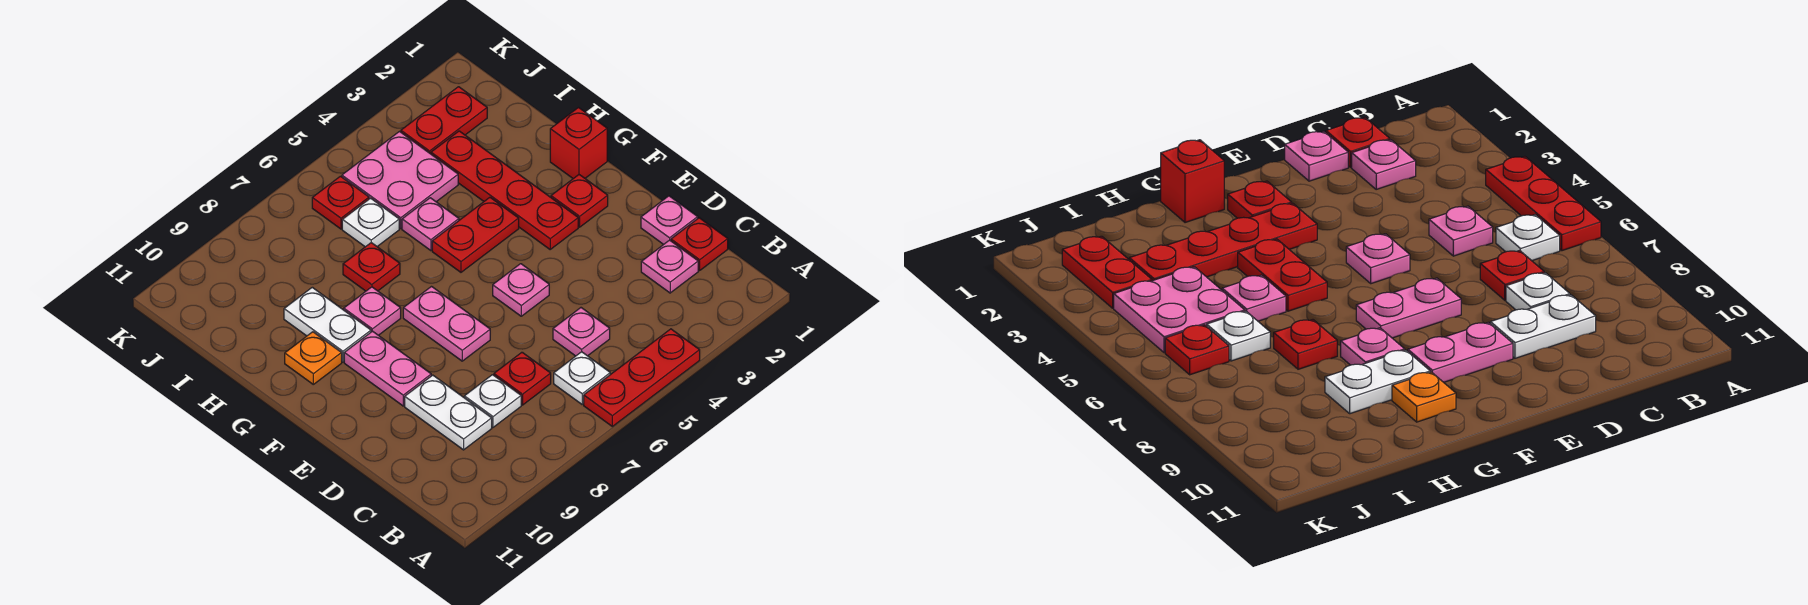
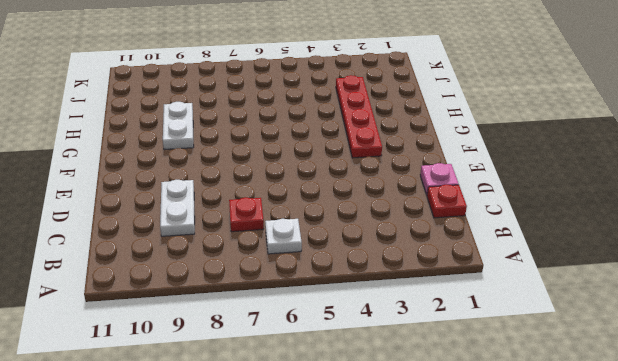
none -> red 1x3 plate [584,329,700,426]
none -> pink 1x1 plate [641,240,698,293]
none -> pink 1x1 plate [553,308,610,356]

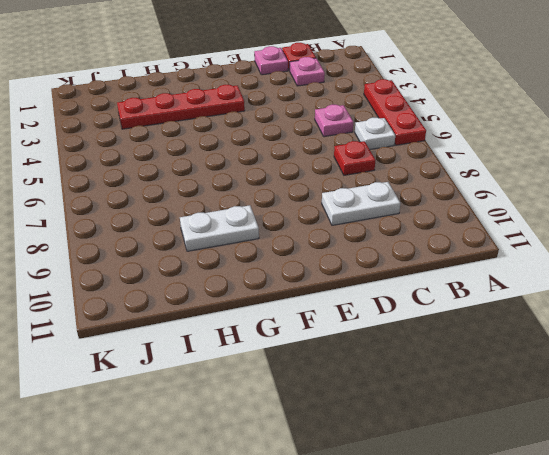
none -> white 1x1 plate [464,375,521,427]
none -> pink 1x1 plate [493,264,549,316]
none -> pink 1x2 plate [403,287,490,361]

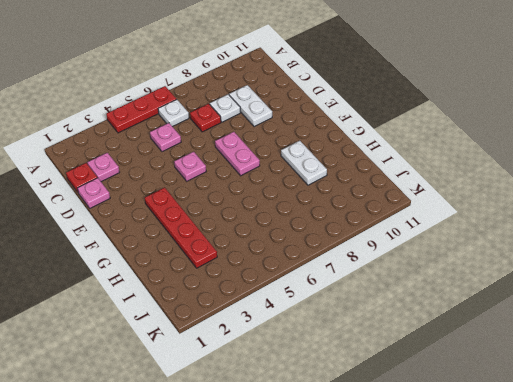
none -> pink 1x2 plate [344,331,431,406]
none -> red 1x1 plate [551,175,608,227]
none -> red 1x1 brick [550,108,607,179]

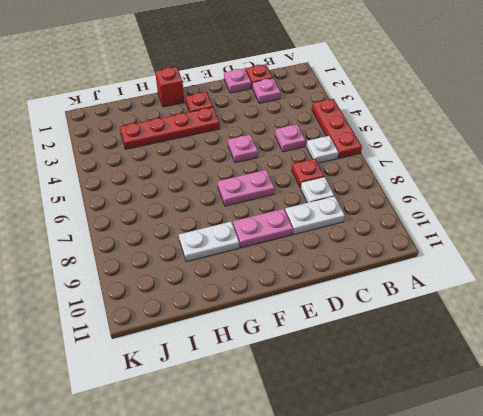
none -> red 1x2 plate [432,197,519,272]
none -> pink 1x1 plate [344,287,401,335]
none -> orange 1x1 plate [285,332,342,384]

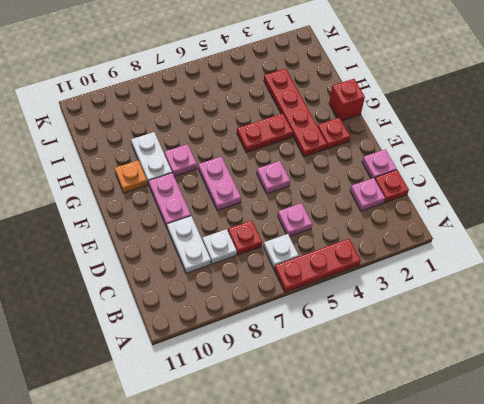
none -> pink 1x1 plate [402,198,459,251]
none -> red 1x1 plate [343,243,400,291]
none -> pink 2x2 plate [342,132,458,228]

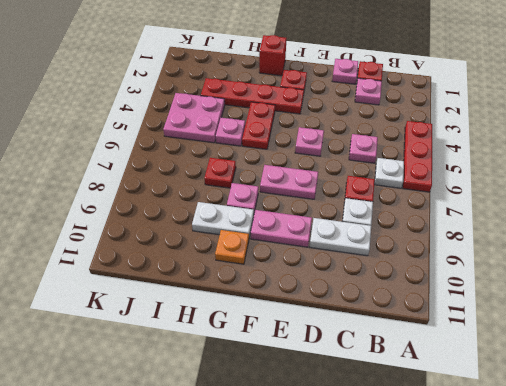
none -> white 1x1 plate [342,198,399,247]
none -> red 1x2 plate [401,87,487,154]
none -> red 1x1 plate [312,176,369,229]

